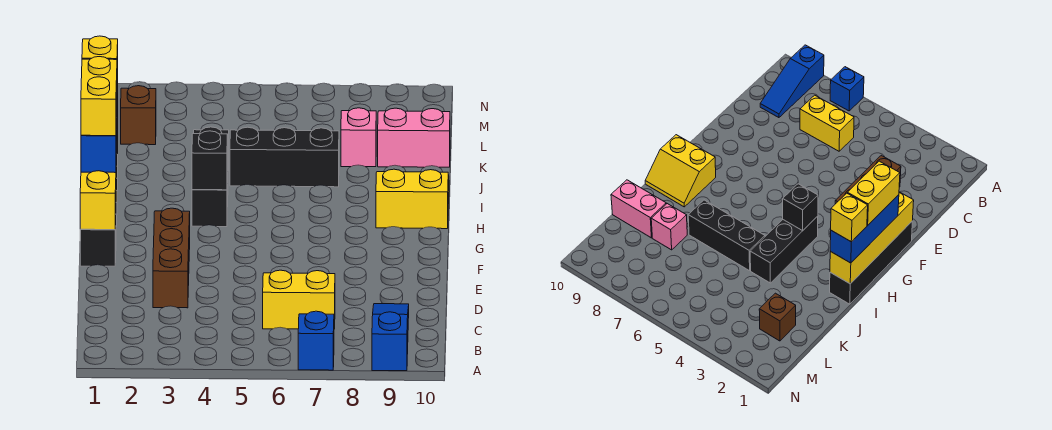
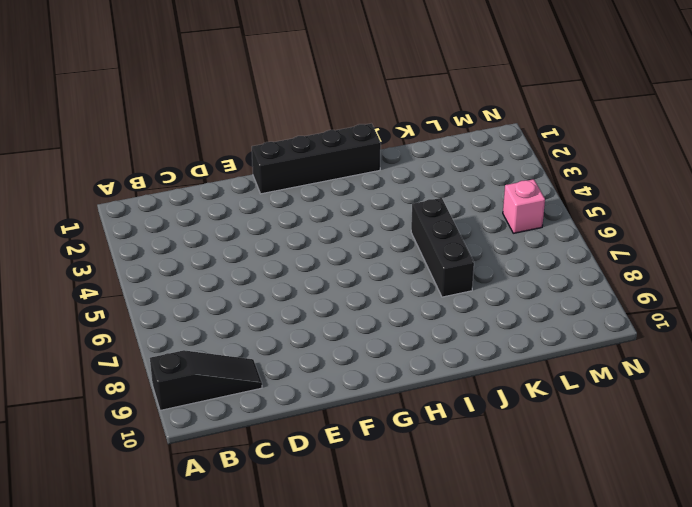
black 1x3 slope [150,350,262,410] -> blue 1x3 slope [372,304,409,371]
pink 1x1 brick [503,179,545,233] -> pink 1x1 brick moved to [341,108,376,167]
none -> blue 1x1 brick [298,311,334,370]
none -> yellow 1x2 brick [263,270,335,329]
none -> brown 1x3 brick [153,208,190,308]

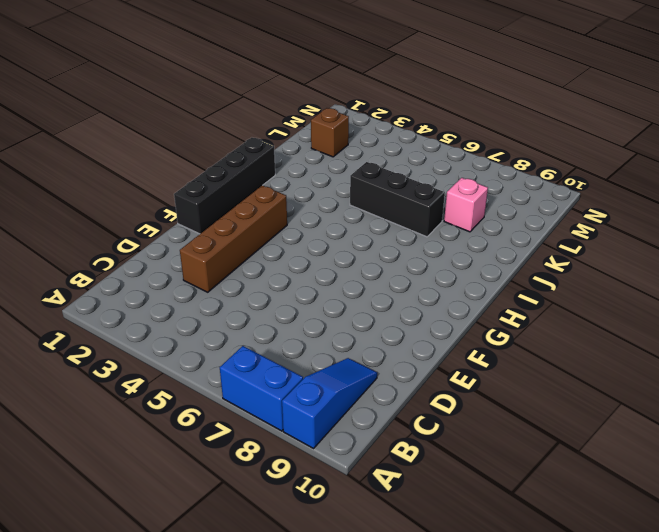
blue 1x2 brick [220,346,303,431] -> blue 1x1 brick [298,311,334,370]
brown 1x4 brick [180,185,287,292] -> brown 1x3 brick [153,208,190,308]
none -> yellow 1x2 brick [263,270,335,329]
none -> black 1x3 brick [192,127,229,227]
none -> yellow 2x2 slope [376,169,449,229]

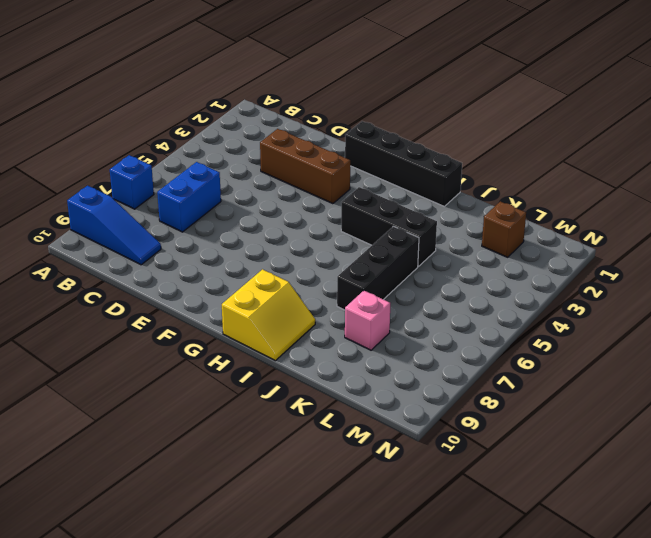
blue 1x2 brick [157,162,221,232] -> yellow 1x2 brick [263,270,335,329]
none -> pink 1x2 brick [378,108,450,167]
none -> yellow 1x4 brick [80,118,118,230]
none -> black 1x1 brick [192,131,228,190]

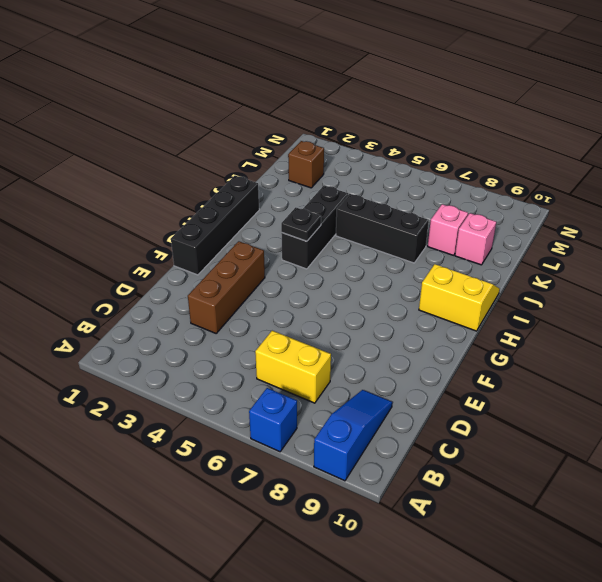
black 1x1 plate [281,207,321,241] -> black 1x1 brick [192,131,228,190]
pink 1x1 brick [455,213,496,265] -> pink 1x2 brick [378,108,450,167]
none -> yellow 1x4 brick [80,118,118,230]
none -> blue 1x3 brick [81,81,118,173]
none -> yellow 1x2 brick [81,57,117,136]

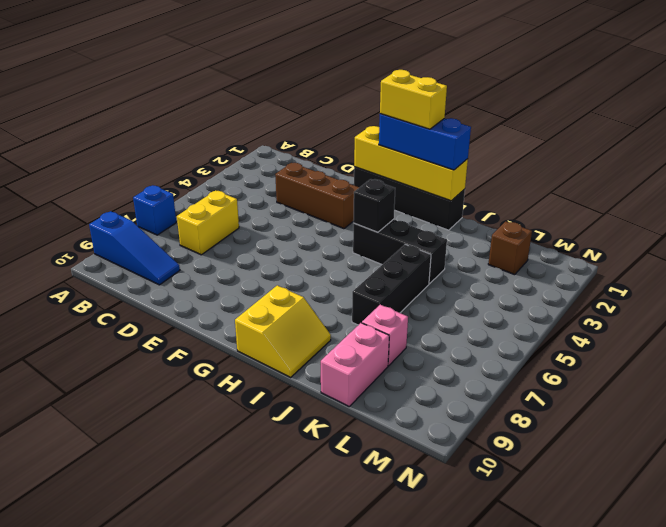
none -> yellow 1x1 brick [82,36,118,81]

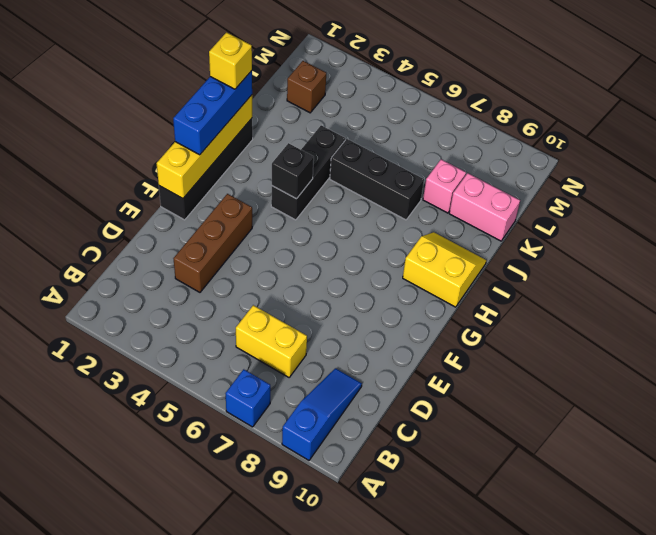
none -> yellow 1x2 brick [81,57,117,136]

